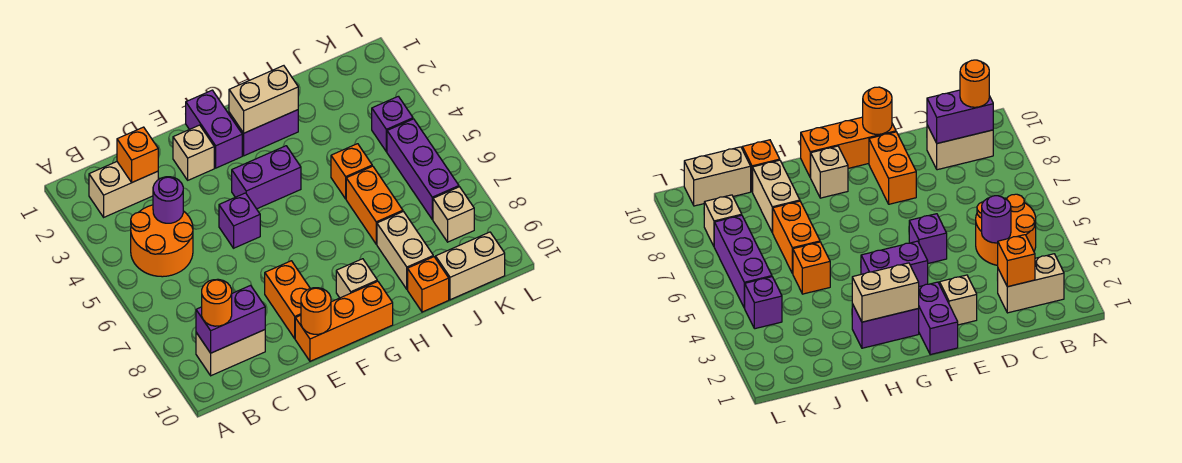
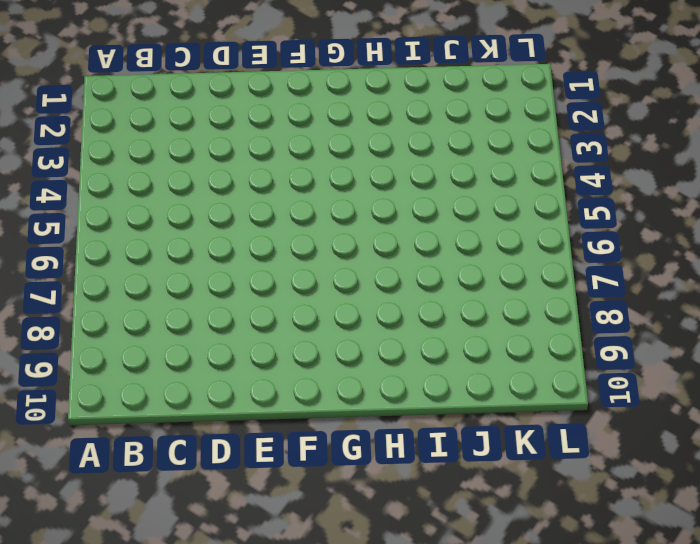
none -> tan 1x2 brick [89,162,158,217]
none -> orange 2x2 round brick [131,205,193,277]
none -> tan 1x2 brick [196,330,265,376]

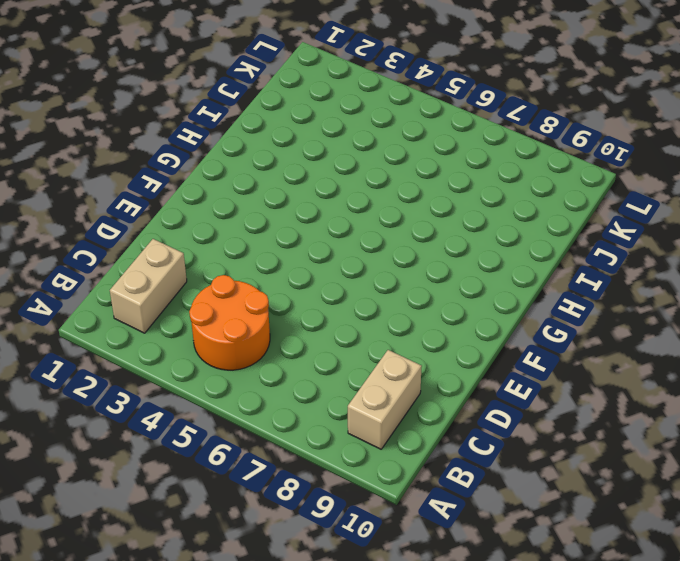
none -> tan 1x1 brick [173,125,214,180]
none -> purple 1x1 brick [219,193,260,248]
none -> orange 1x2 brick [265,261,310,339]

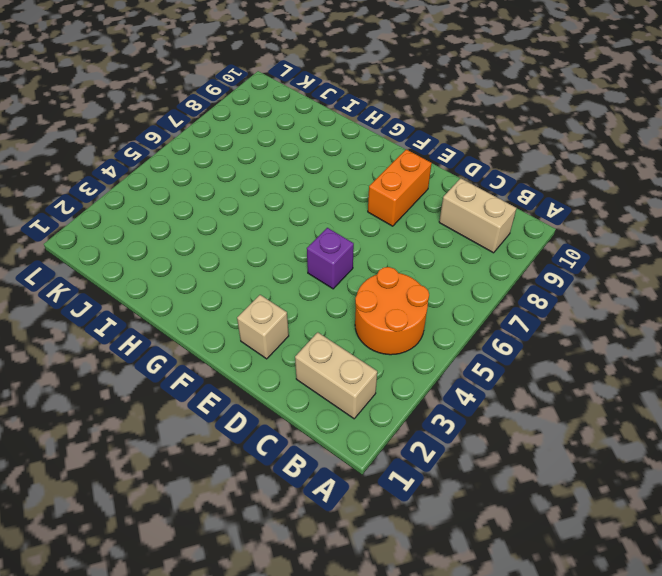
none -> orange 1x3 brick [295,281,393,361]
none -> purple 1x2 brick [186,90,242,168]
none -> purple 1x2 brick [232,146,301,209]

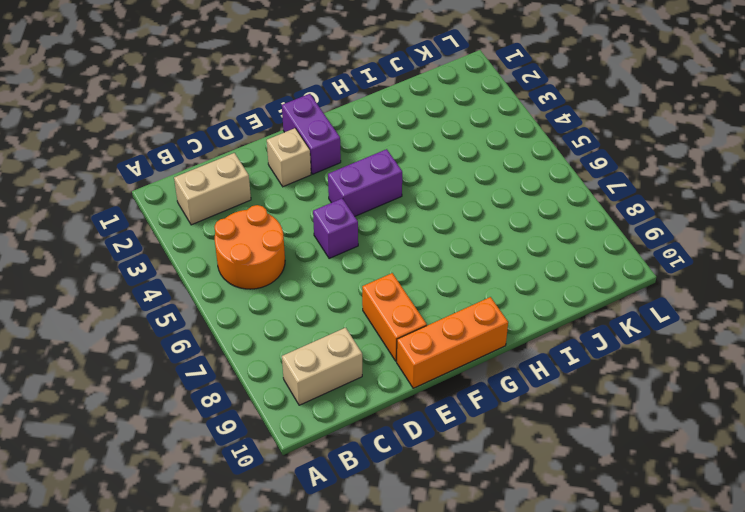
none -> purple 1x2 brick [229,110,298,156]
none -> tan 1x1 brick [336,259,377,298]
none -> orange 1x1 brick [331,144,372,199]

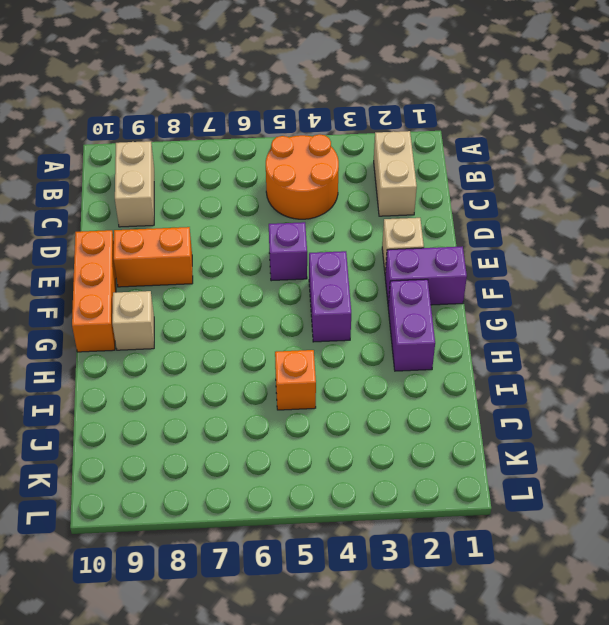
none -> orange 1x2 brick [346,166,403,244]
none -> tan 1x2 brick [377,212,433,289]
none -> orange 1x1 brick [408,257,449,312]

